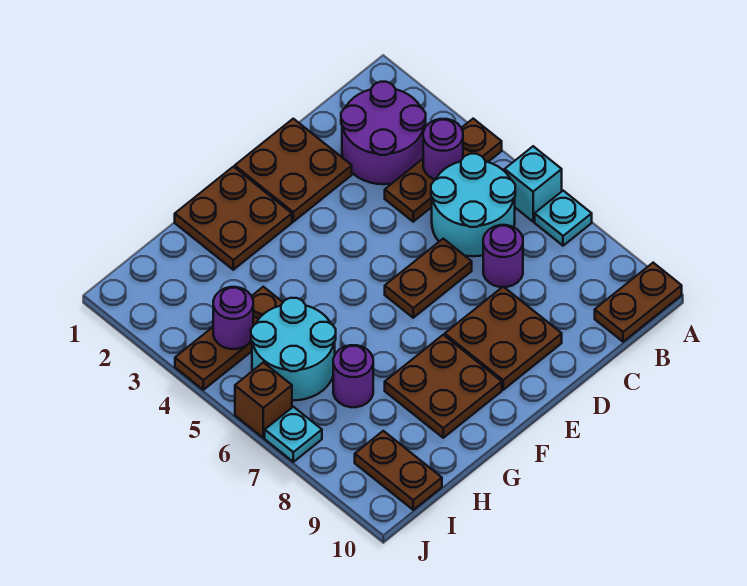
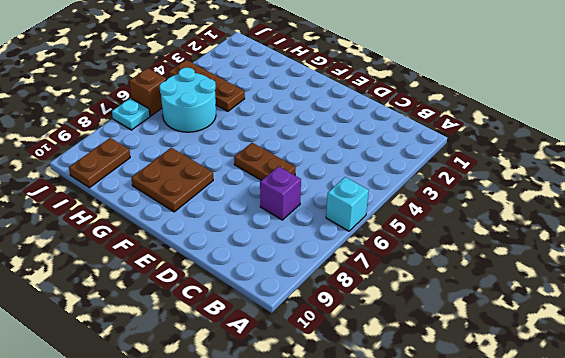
purple 1x1 brick [260,166,301,220] -> purple 1x1 round brick [483,225,523,287]
none -> brown 1x3 plate [385,119,502,222]
none -> cyan 1x1 plate [535,191,592,246]
none -> brown 1x2 plate [595,263,682,342]

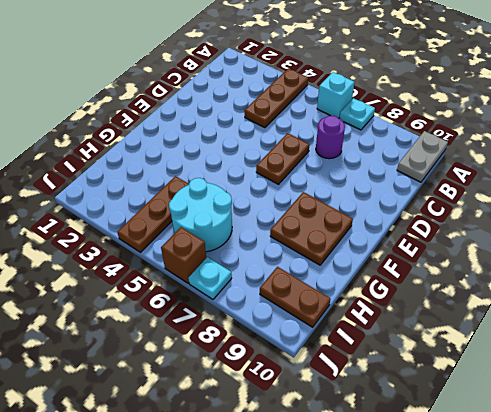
grey 1x2 plate [397,131,448,182] -> brown 1x2 plate [595,263,682,342]
none -> purple 2x2 round brick [341,82,426,184]
none -> cyan 2x2 round brick [431,154,515,256]
none -> brown 2x2 plate [235,119,352,222]

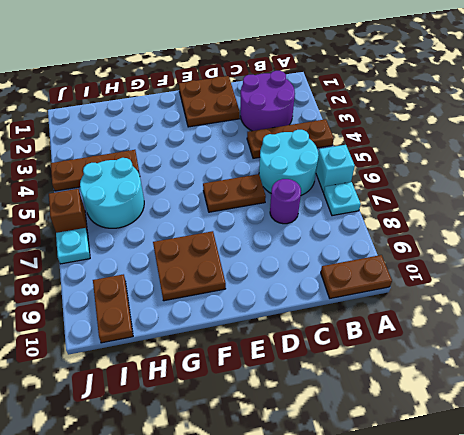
none -> brown 2x2 plate [445,287,562,390]
none -> brown 2x2 plate [175,167,292,270]
none -> purple 1x1 round brick [333,345,373,407]

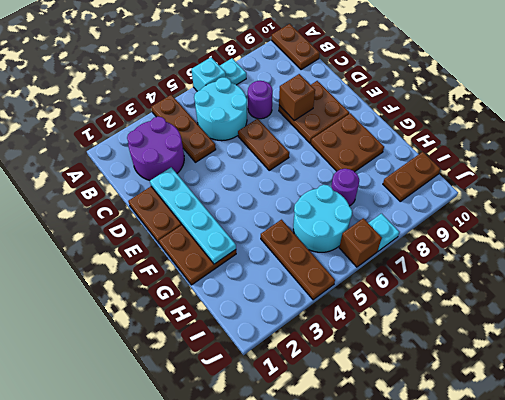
cyan 1x4 plate [150,167,236,264] -> none
brown 1x1 brick [279,74,315,120] -> none
none -> purple 1x1 round brick [423,119,463,180]
none -> purple 1x1 round brick [213,287,253,349]

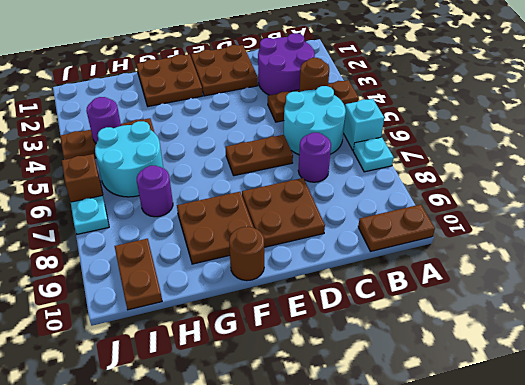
brown 1x1 round brick [299,57,329,92] -> purple 1x1 round brick [423,119,463,180]
brown 1x1 round brick [229,227,264,281] -> none

